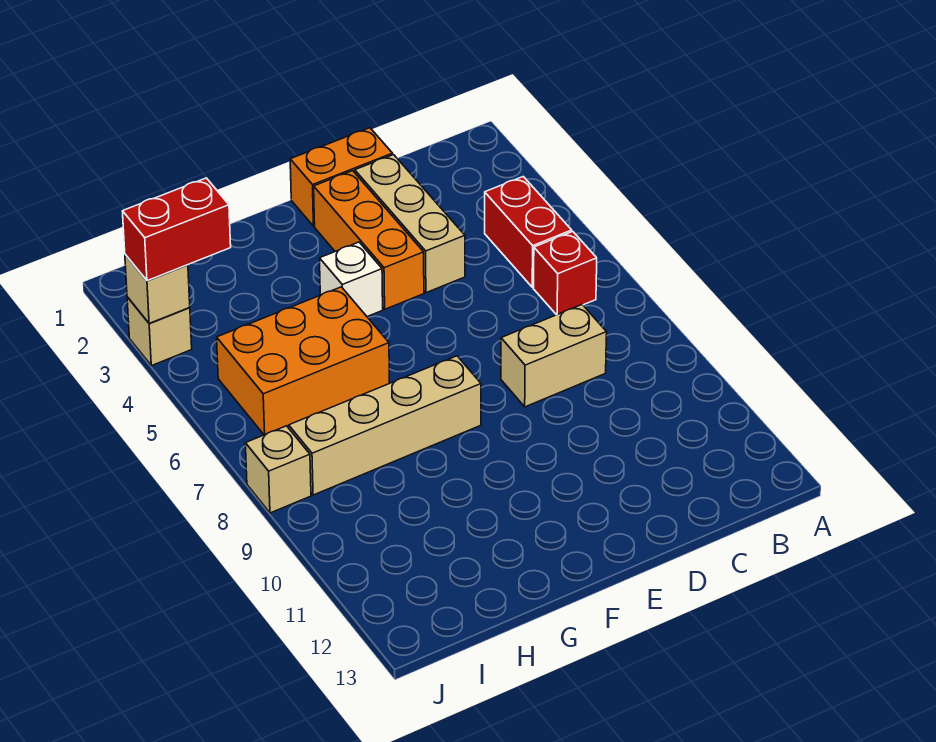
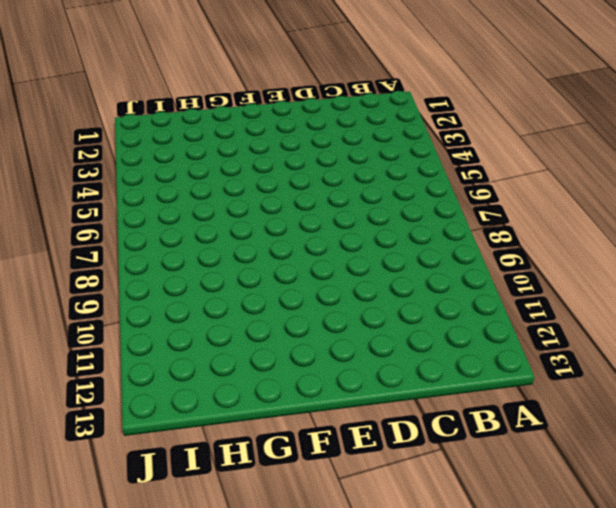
none -> red 1x2 brick [485,177,572,287]
none -> red 1x1 brick [533,232,597,315]
none -> tan 1x2 brick [501,305,607,407]

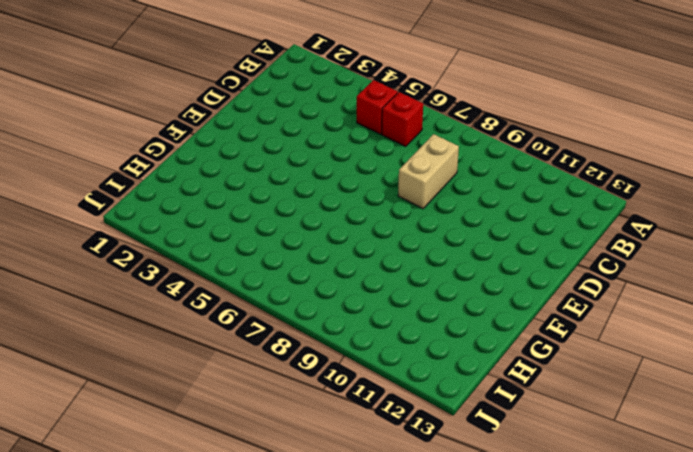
red 1x1 brick [357,80,398,134] -> red 1x2 brick [485,177,572,287]
none -> orange 1x2 brick [290,128,393,226]
none -> tan 1x3 brick [355,155,465,293]
none -> orange 1x3 brick [314,171,424,309]

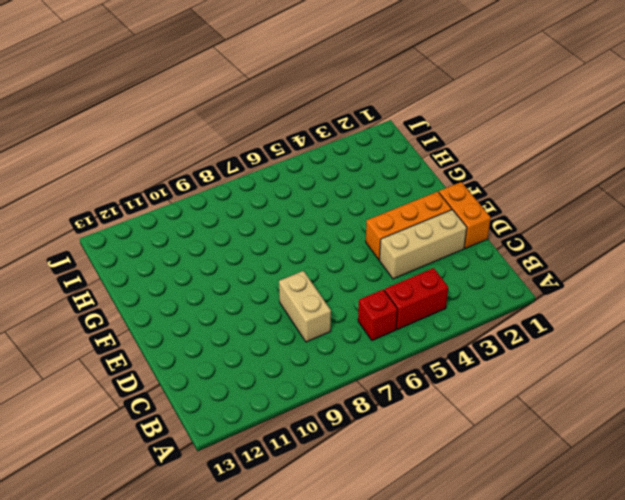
none -> white 1x1 brick [320,242,383,317]
none -> tan 1x4 brick [289,356,481,495]
none -> orange 2x3 brick [217,287,390,435]

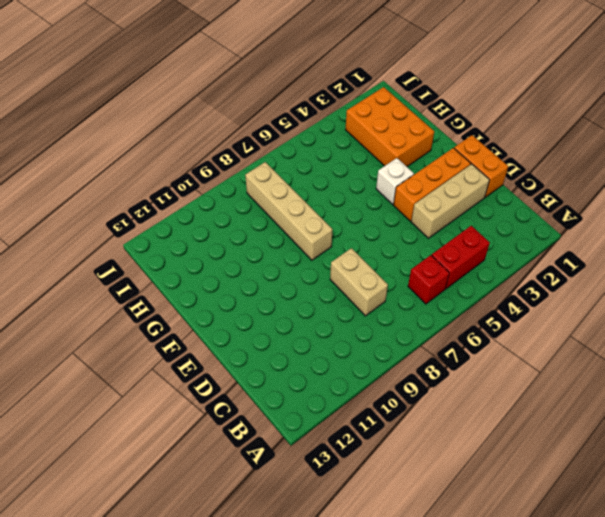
orange 2x3 brick [345,87,434,166] -> orange 2x3 brick moved to [217,287,390,435]
none -> tan 1x1 brick [127,297,192,366]
none -> tan 1x1 brick [245,426,311,513]
none -> tan 1x1 brick [125,255,190,323]

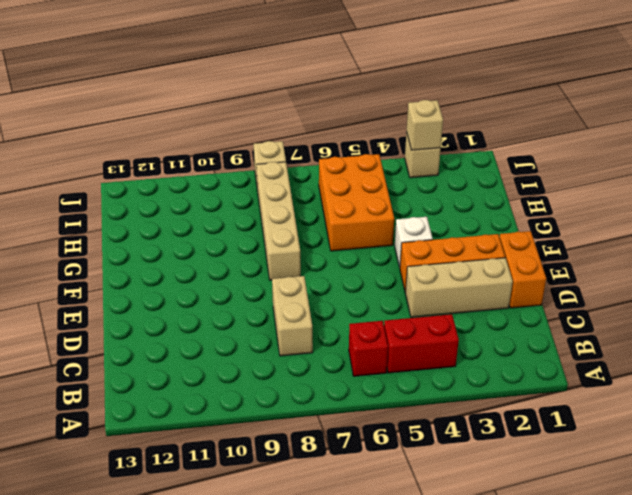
none -> red 1x2 brick [122,178,231,281]

